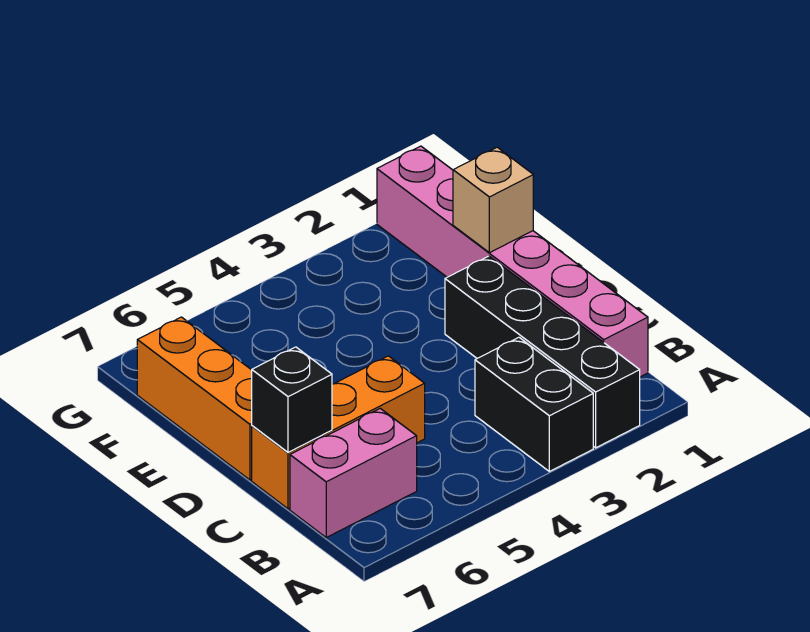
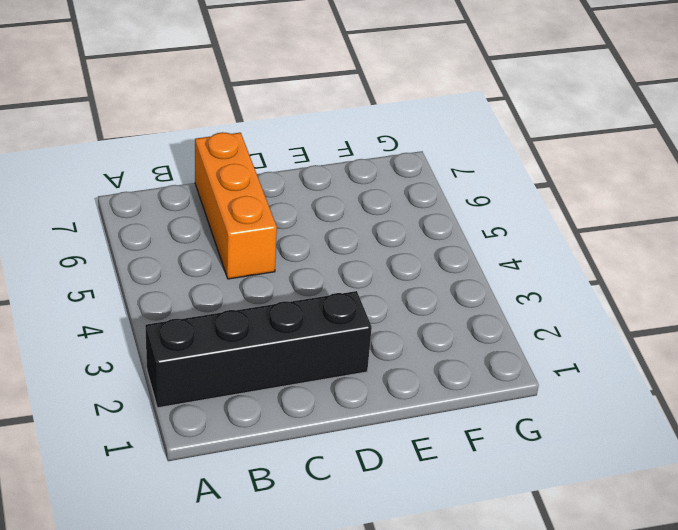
none -> black 1x2 brick [475,337,593,471]
none -> pink 1x6 brick [377,146,648,377]

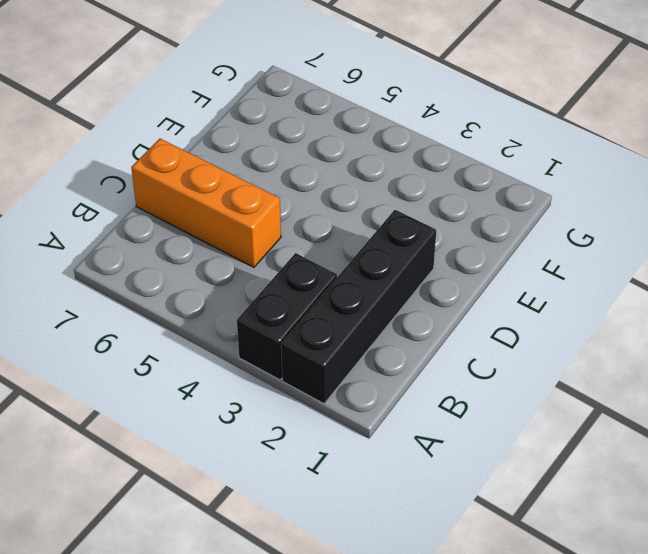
none -> pink 1x6 brick [377,146,648,377]
none -> pink 1x2 brick [290,409,417,537]

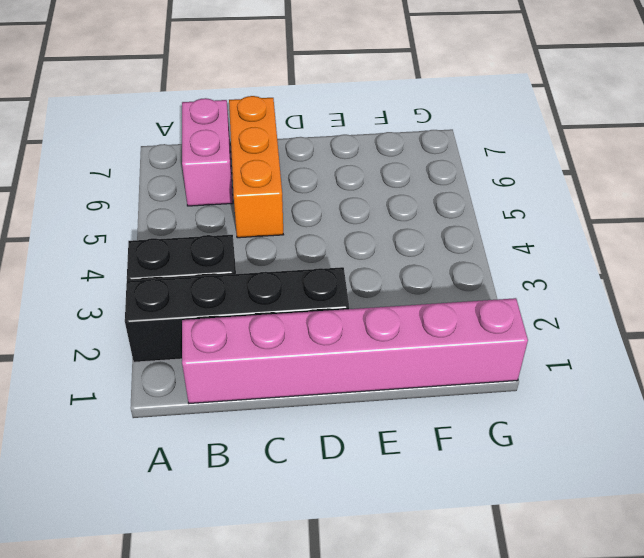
none -> orange 1x3 brick [137,317,252,480]
none -> black 1x1 brick [252,347,332,452]

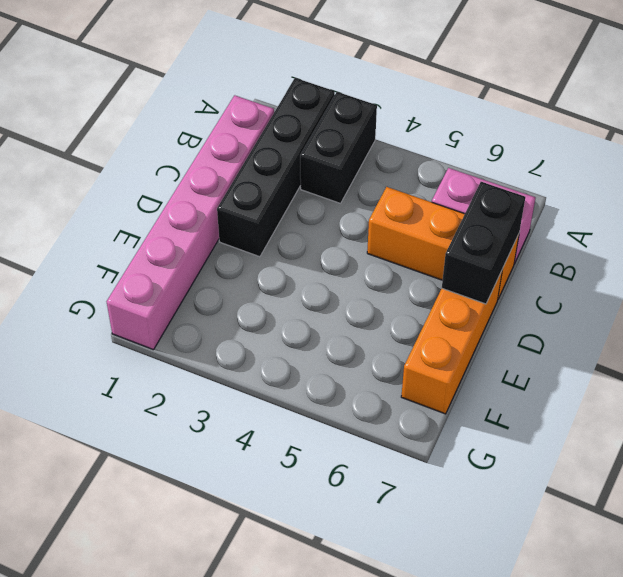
black 1x2 brick [442,182,525,304] -> black 1x1 brick [252,347,332,452]
none -> tan 1x1 brick [453,147,533,253]

